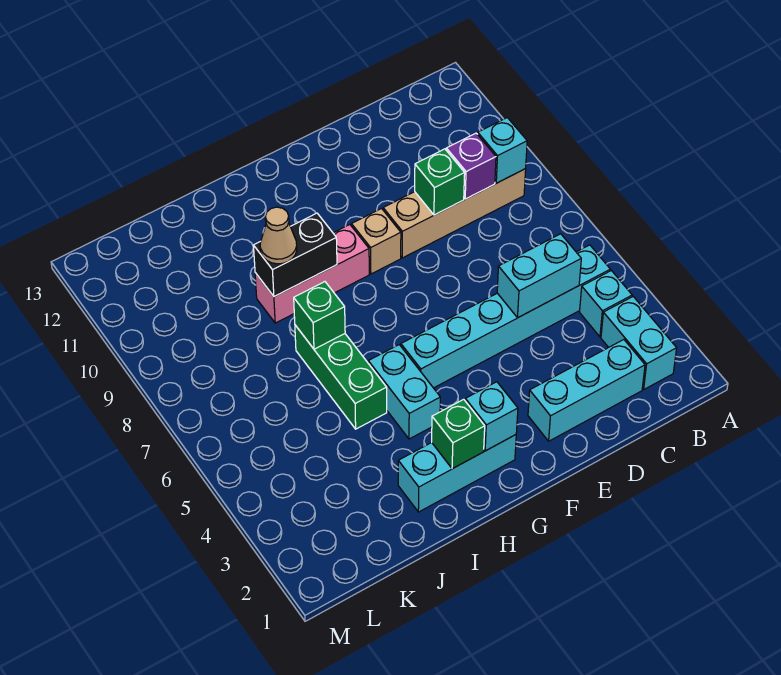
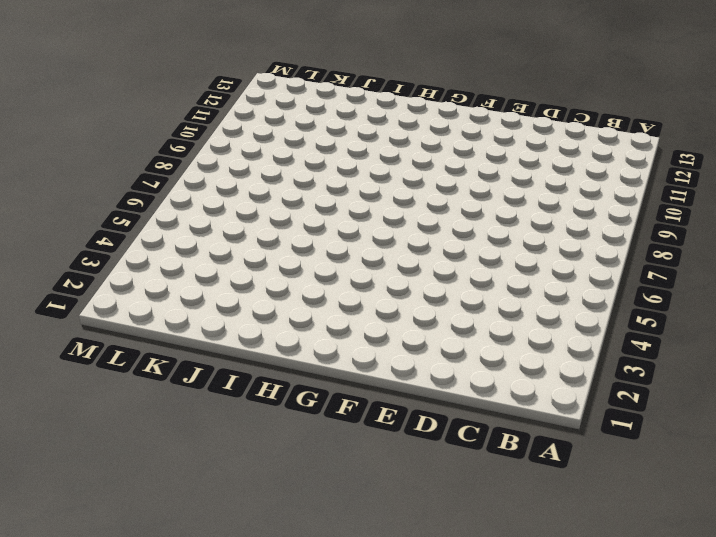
none -> cyan 1x2 brick [601,297,677,389]
none -> cyan 1x1 brick [580,271,632,337]
none -> cyan 1x6 brick [401,245,610,388]

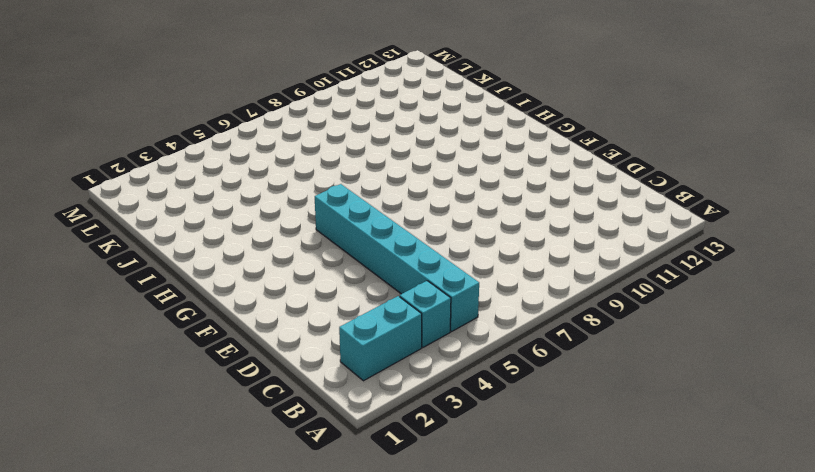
none -> tan 1x4 brick [383,169,526,258]
none -> cyan 1x3 brick [528,340,645,441]
none -> tan 1x1 brick [352,209,401,274]

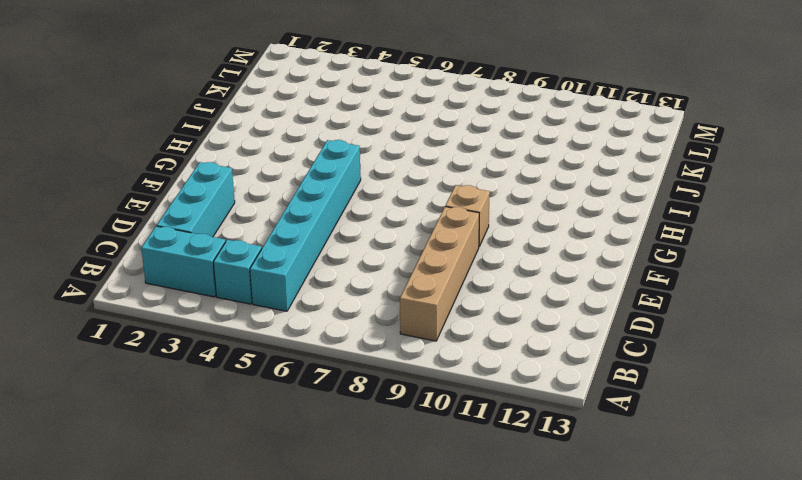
none -> cyan 1x3 brick [398,435,516,512]
none -> pink 1x3 brick [255,225,369,323]
none -> cyan 1x2 brick [368,345,440,439]

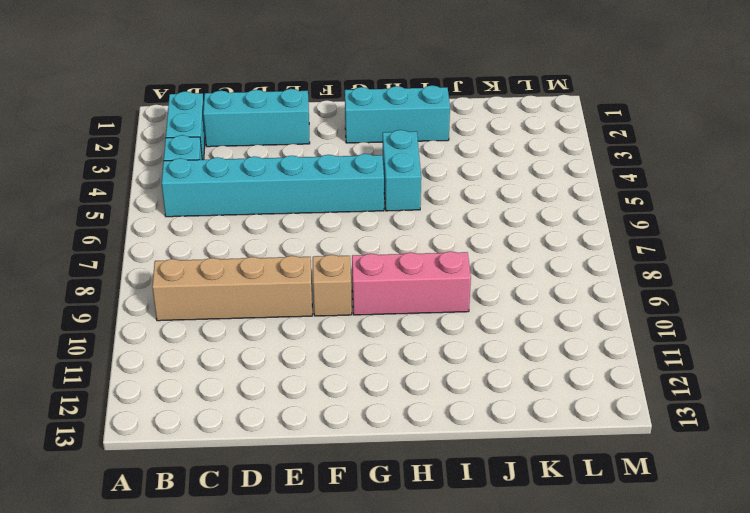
none -> green 1x3 brick [295,325,387,429]
none -> cyan 1x1 brick [478,118,527,183]
none -> cyan 1x2 brick [497,234,581,318]

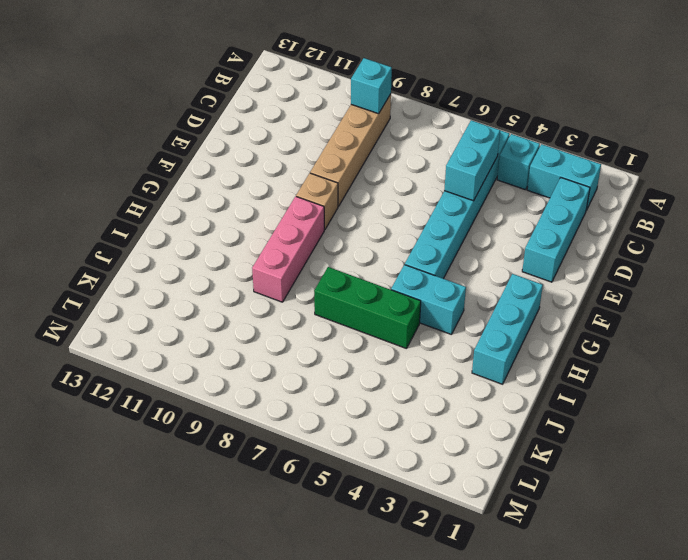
none -> purple 1x1 brick [446,133,496,199]
none -> green 1x1 brick [415,149,465,215]
none -> cyan 1x1 brick [465,382,518,451]

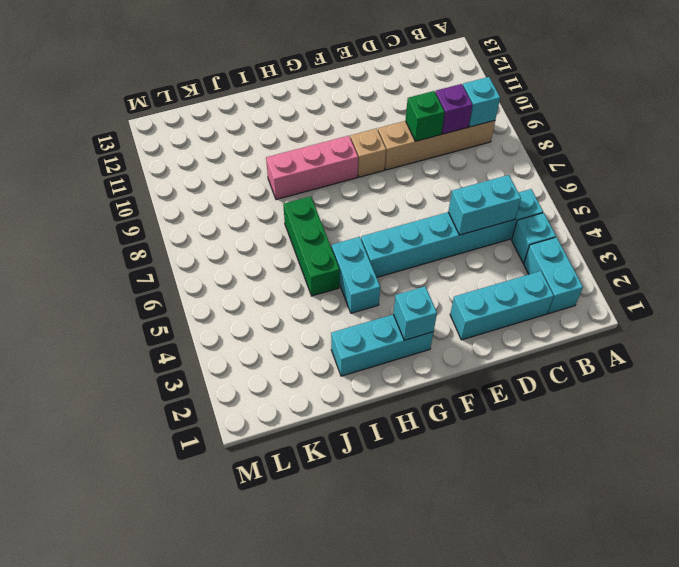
none -> green 1x1 brick [432,399,485,469]
none -> black 1x2 brick [254,213,337,297]
none -> green 1x1 brick [294,282,345,349]

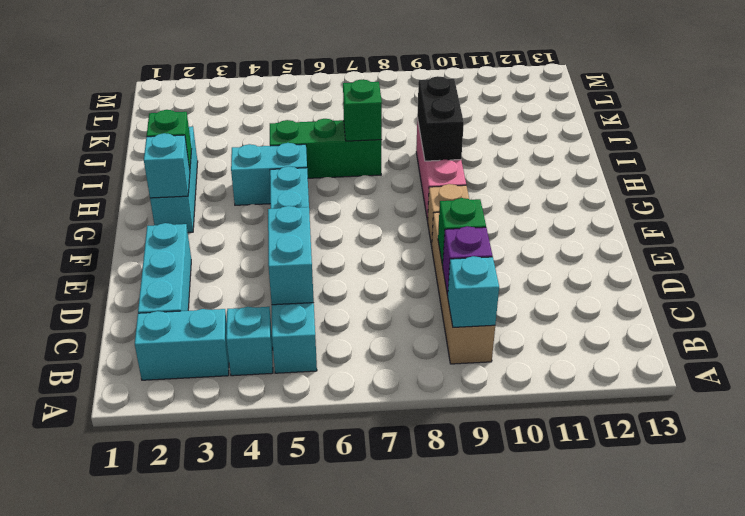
none -> tan 1x1 cone [260,207,297,264]

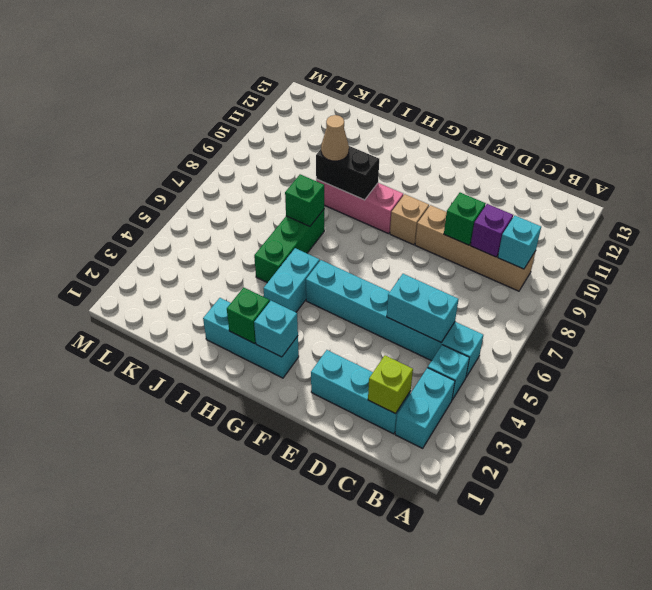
lime 1x1 brick [368,355,413,414] -> none

